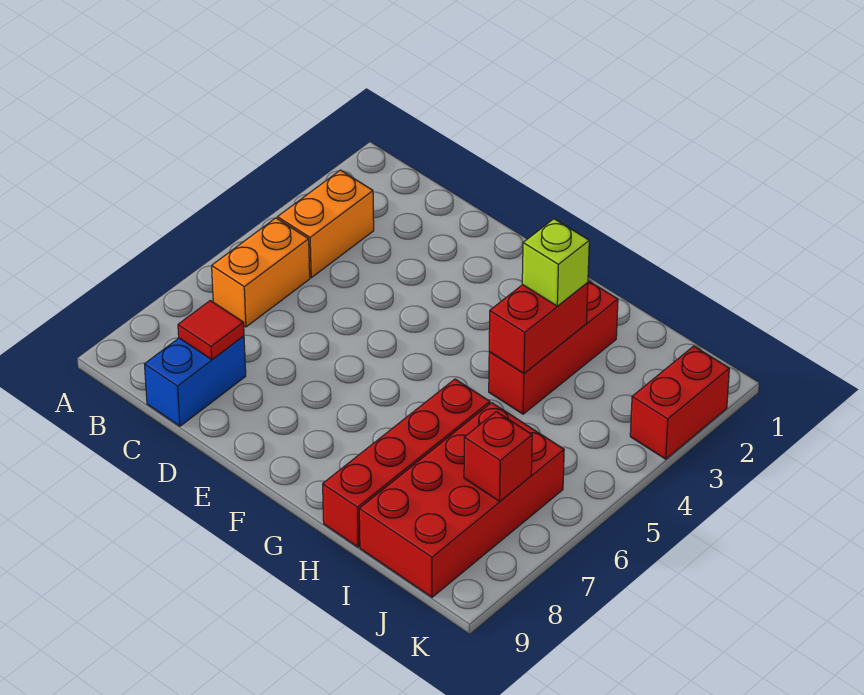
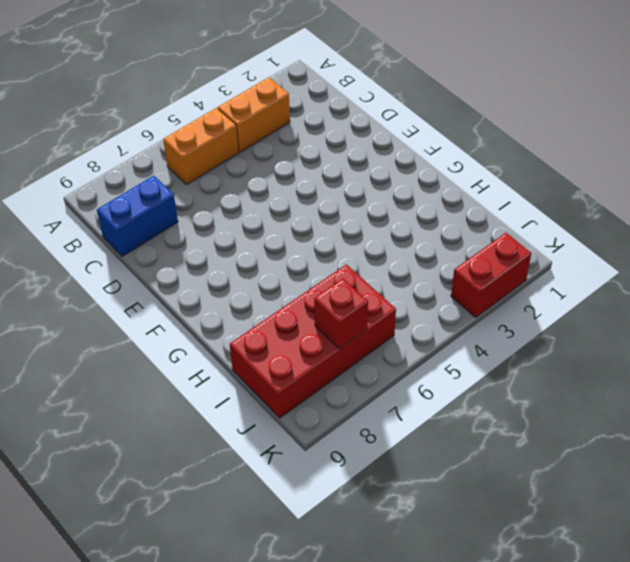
none -> red 1x3 brick [489,281,618,414]
none -> red 1x4 brick [323,379,490,547]

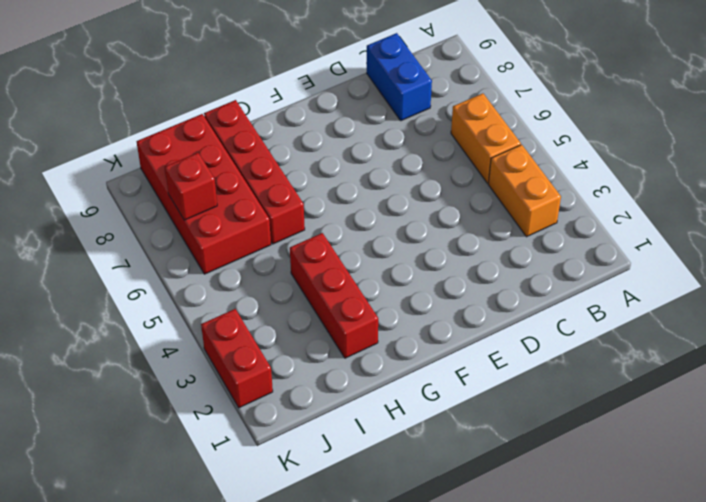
none -> red 1x1 tile [178,301,244,360]
none -> red 1x2 brick [489,283,588,373]

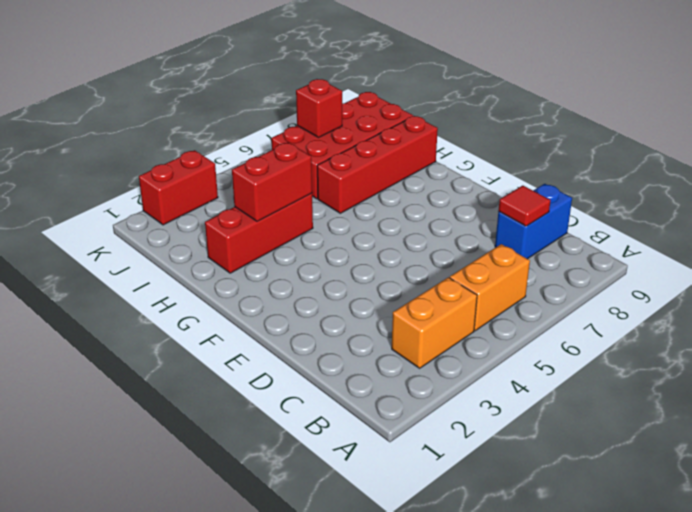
none -> lime 1x1 brick [522,219,589,306]

